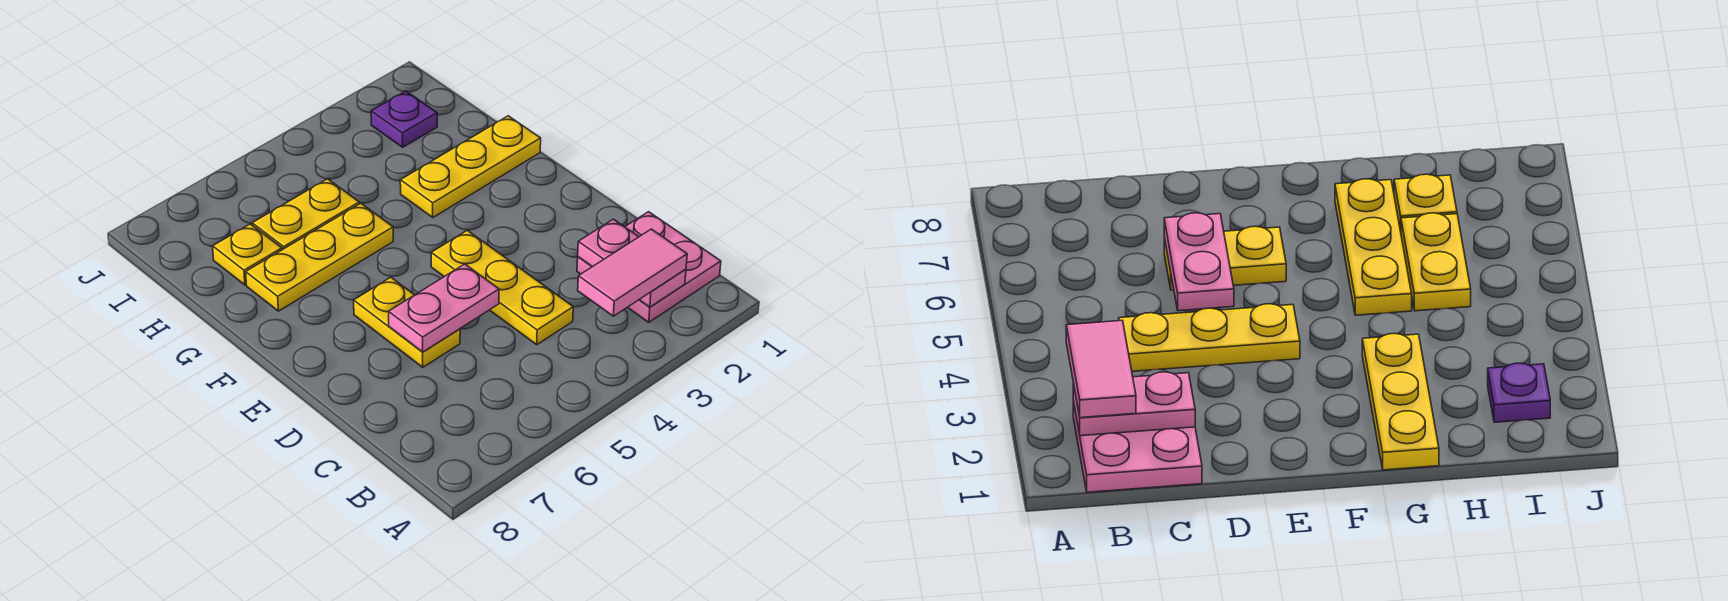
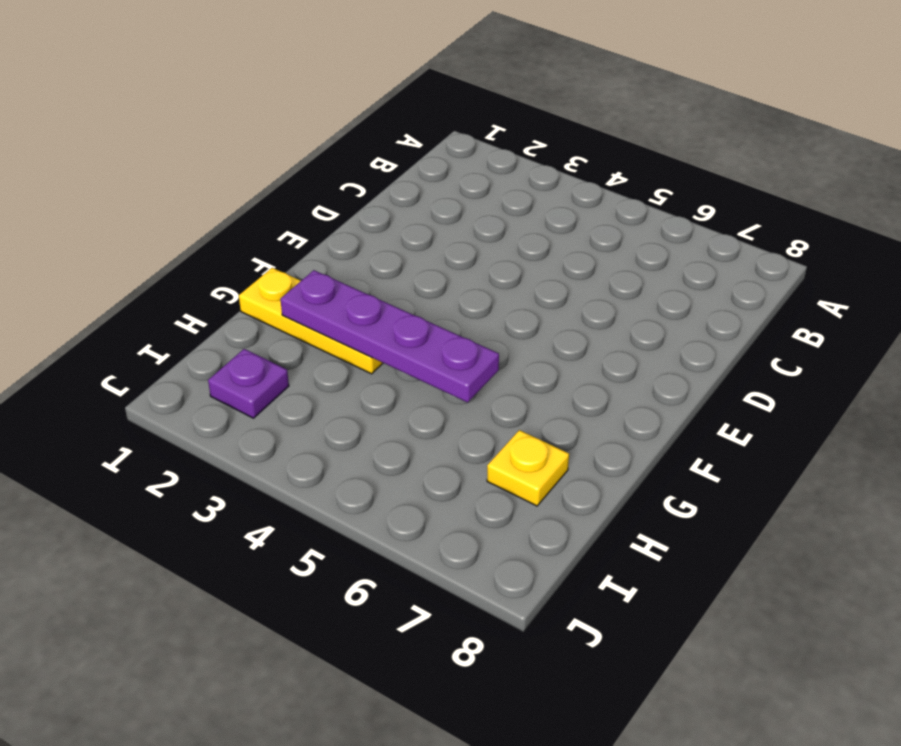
purple 1x4 plate [281,270,499,402] -> none
none -> pink 2x2 plate [577,212,721,322]
none -> yellow 1x3 plate [431,230,573,345]

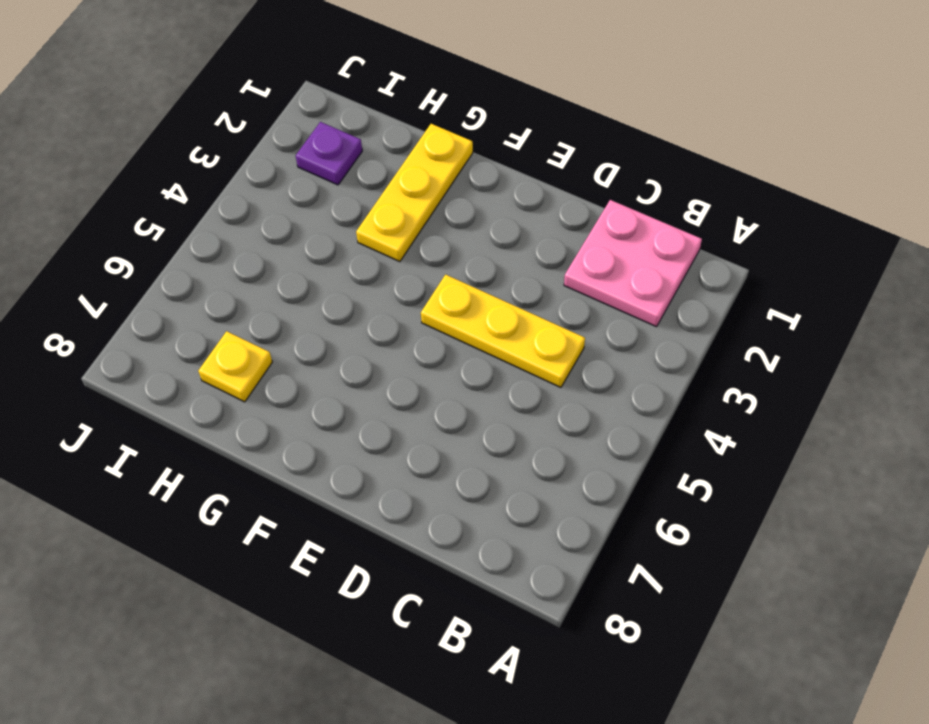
none -> yellow 1x2 plate [354,277,460,367]
none -> yellow 1x3 plate [246,203,393,311]

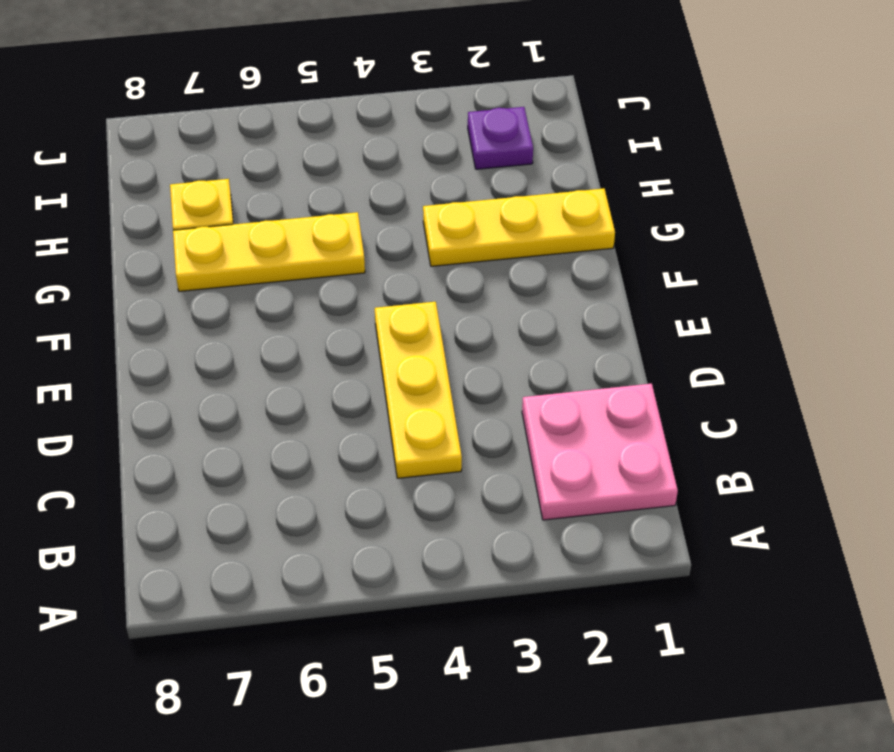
none -> yellow 1x2 plate [354,277,460,367]
none -> yellow 1x2 plate [252,179,359,250]

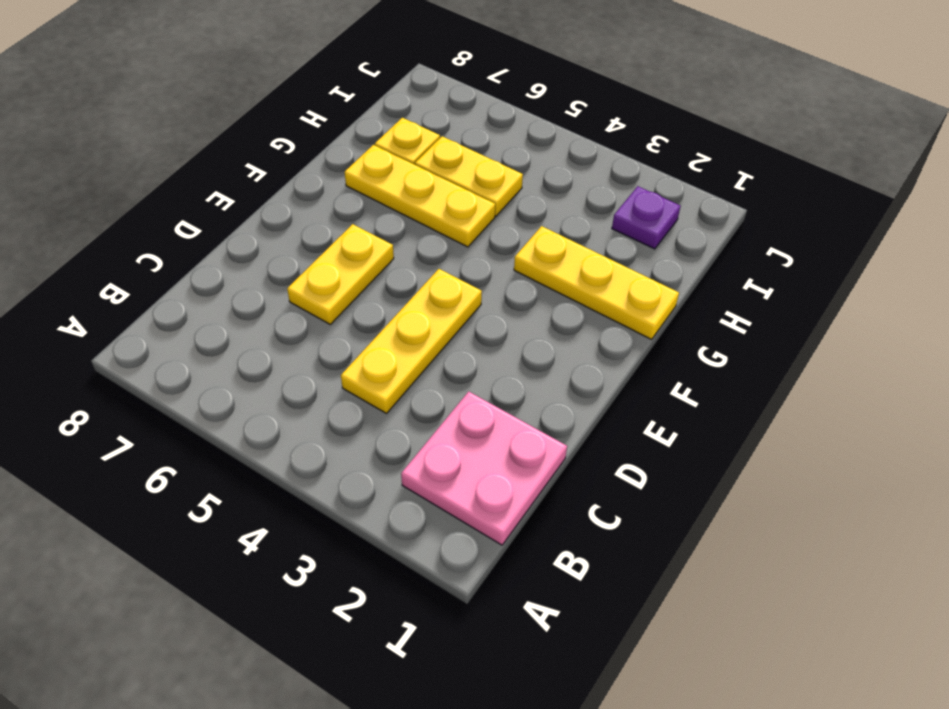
none -> pink 1x2 plate [578,219,686,307]
none -> pink 1x2 plate [389,264,499,352]

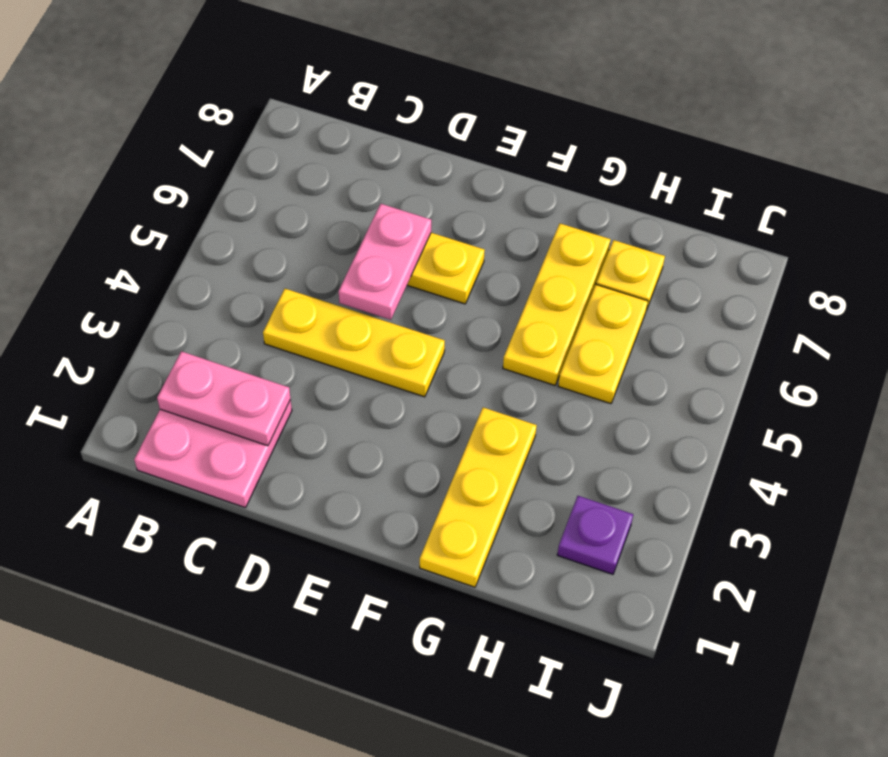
none -> pink 1x2 tile [578,229,687,316]

